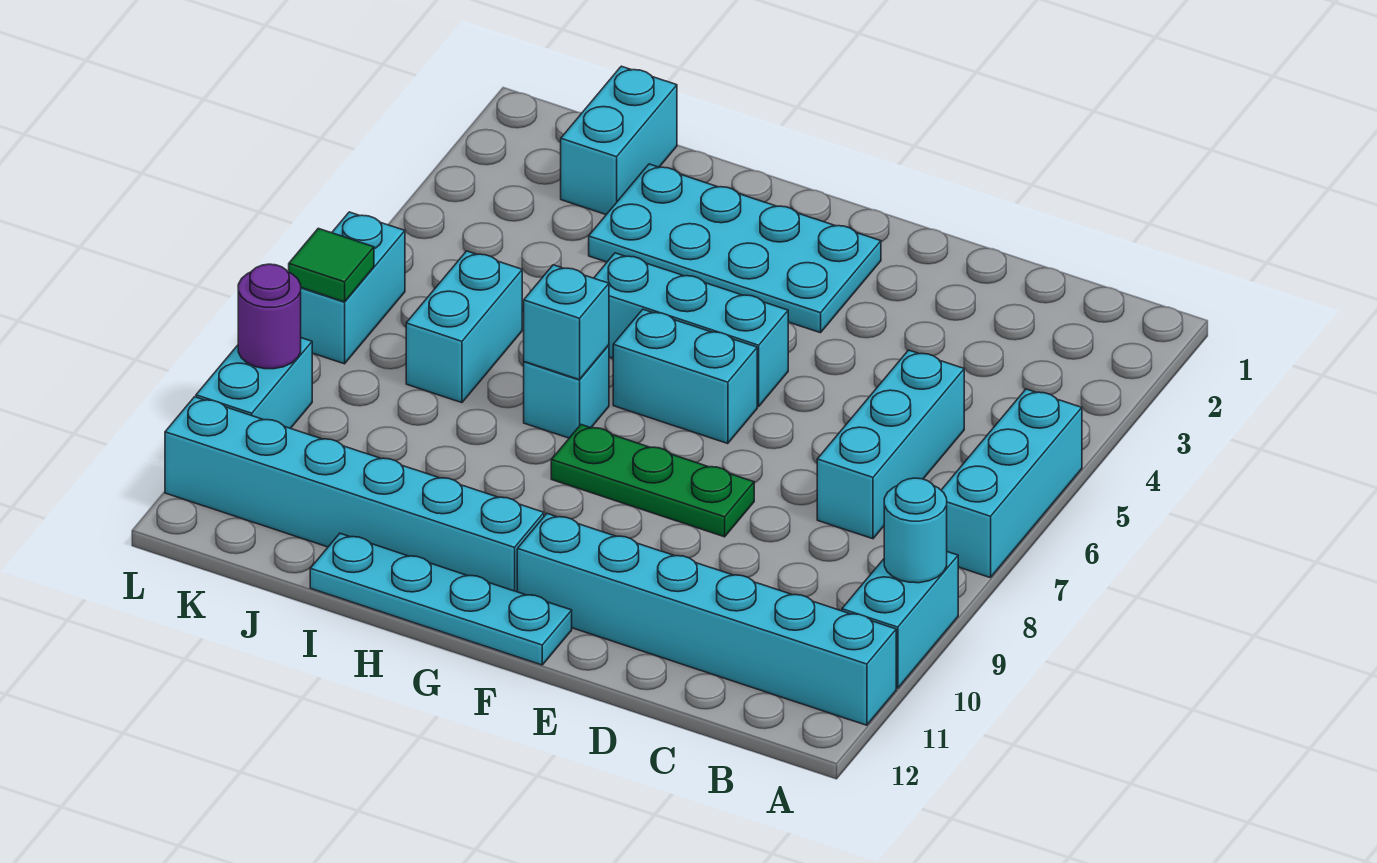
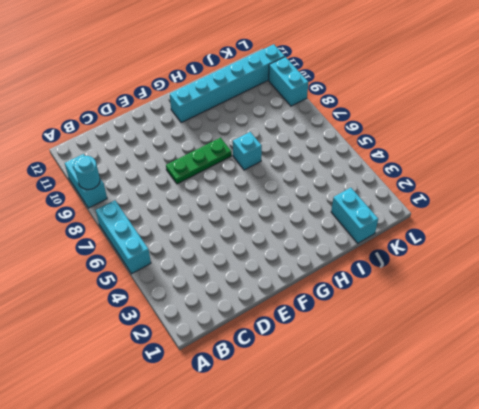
none -> cyan 1x6 brick [517,514,896,725]
none -> cyan 1x3 brick [817,350,964,539]
none -> cyan 2x4 plate [589,164,881,333]

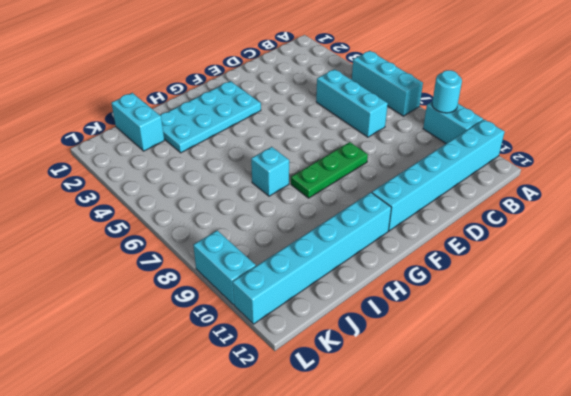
none -> cyan 1x3 brick [594,253,789,406]
none -> cyan 1x2 brick [613,309,757,444]
none -> cyan 1x4 plate [310,533,572,665]

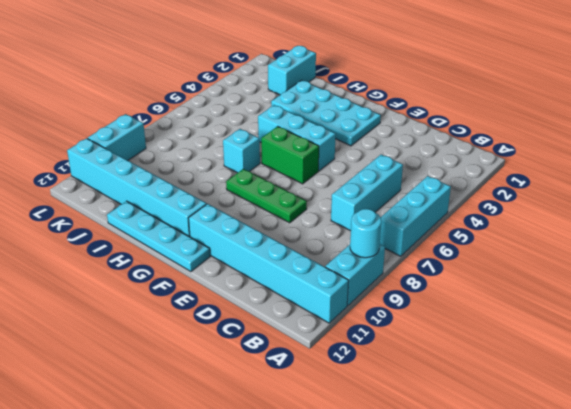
green 1x2 brick [261,126,319,184] -> cyan 1x2 brick [613,309,757,444]
none -> cyan 1x2 brick [406,251,522,403]
none -> cyan 1x2 brick [301,212,405,364]
none -> cyan 1x1 brick [524,265,609,380]

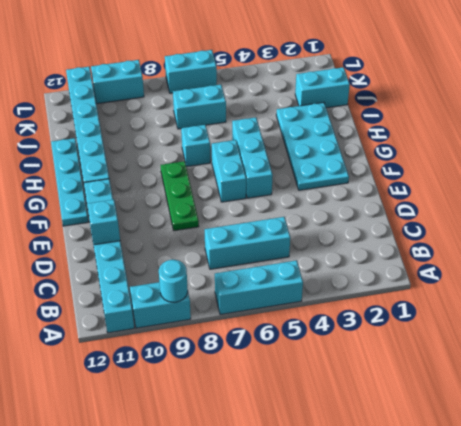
cyan 1x1 brick [88,200,120,245] -> cyan 1x1 brick moved to [524,265,609,380]
none -> green 1x1 tile [289,228,374,302]
none -> purple 1x1 round brick [238,264,301,369]

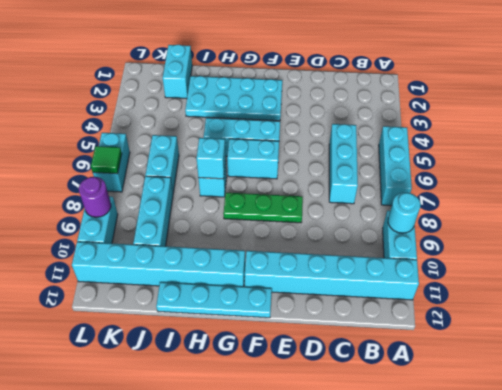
cyan 1x3 brick [133,176,173,246] -> none

